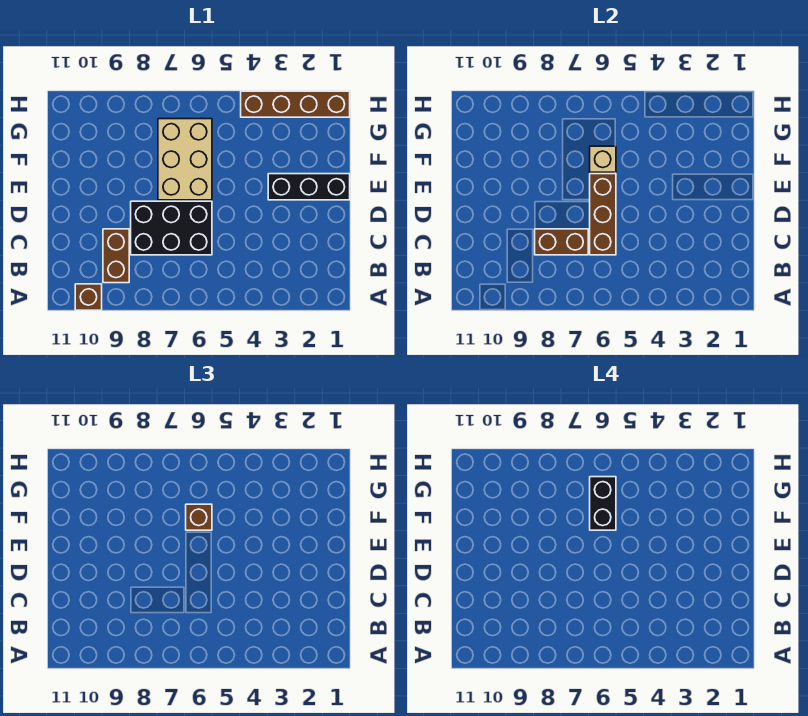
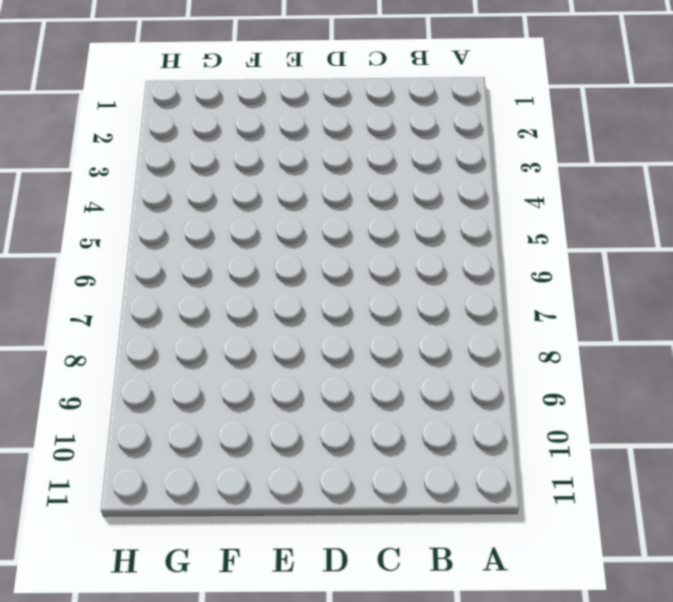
none -> brown 1x1 brick [75,284,102,310]
none -> brown 1x2 brick [103,229,129,283]

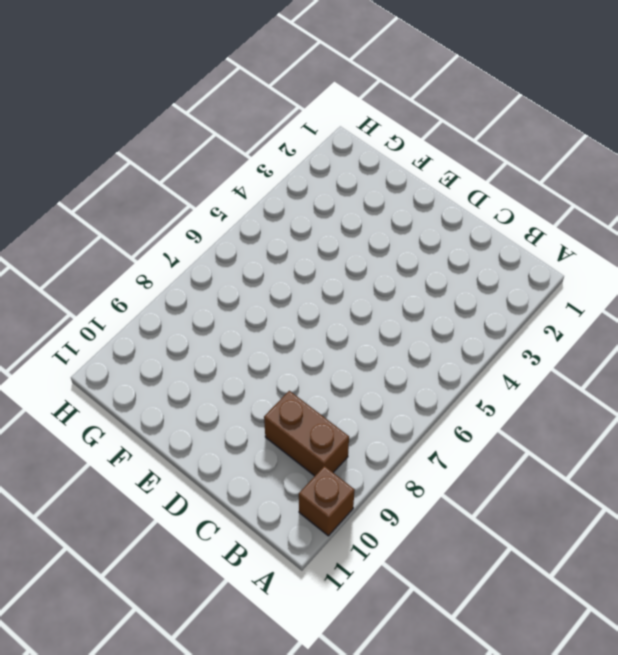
none -> black 2x3 brick [131,201,212,255]
none -> black 1x3 brick [268,174,350,200]

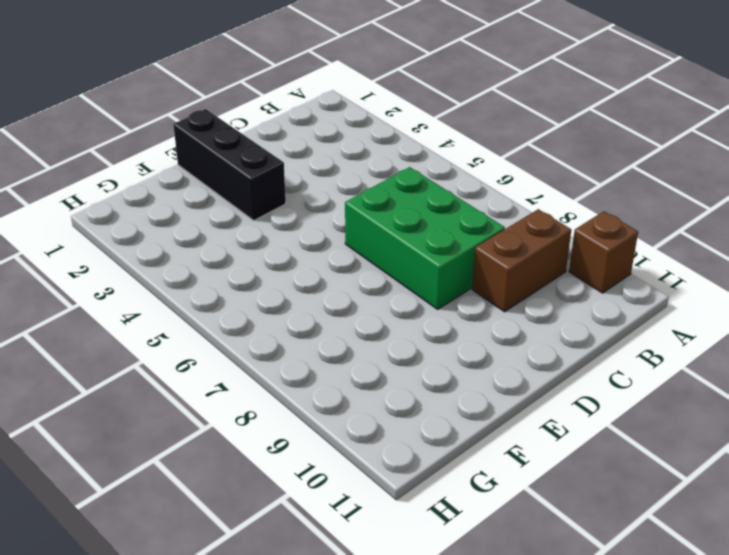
green 2x3 brick [345,167,505,309] -> black 2x3 brick [131,201,212,255]
none -> tan 2x3 brick [158,119,212,200]
none -> brown 1x4 brick [241,91,350,117]

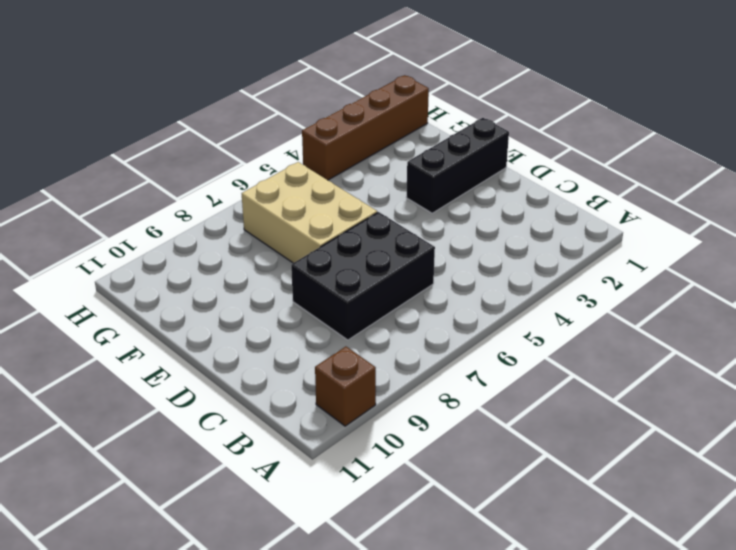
none -> brown 1x2 brick [103,229,129,283]
none -> brown 1x3 brick [590,174,616,255]

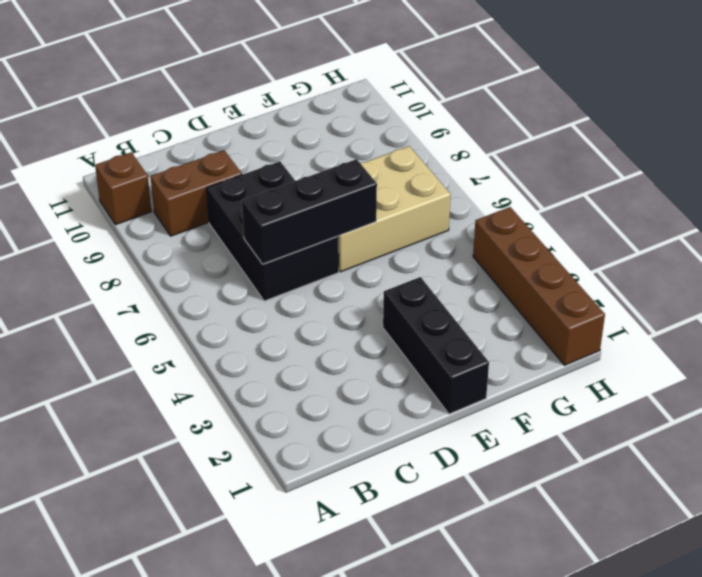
black 1x3 brick [242,159,377,264] -> brown 1x3 brick [590,174,616,255]
none -> brown 1x2 brick [535,229,588,255]
none -> tan 1x1 brick [590,146,616,172]

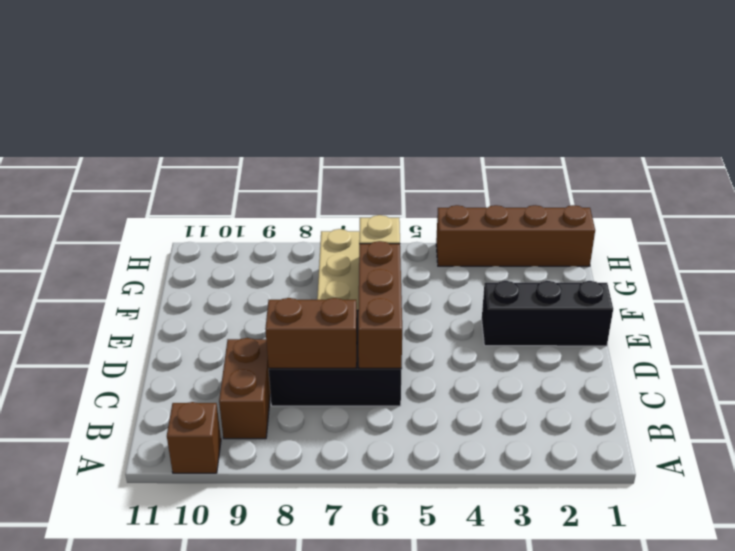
none -> brown 1x1 brick [186,504,212,530]
none -> black 1x2 brick [590,477,616,530]

